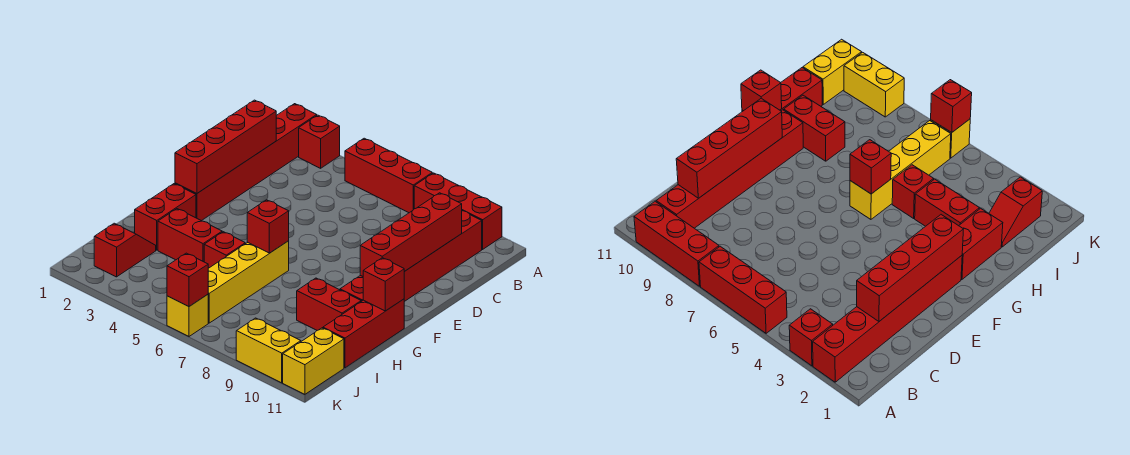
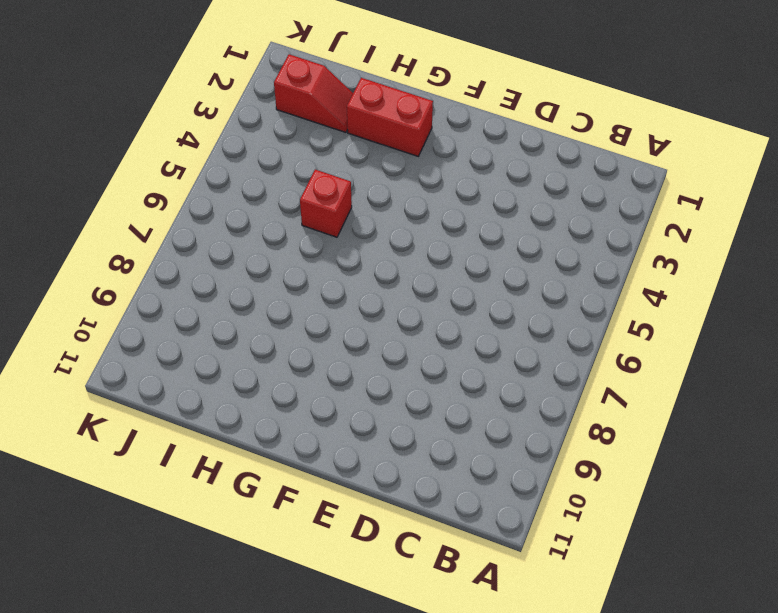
none -> red 1x6 brick [175,104,317,221]
none -> red 1x1 brick [299,115,340,168]
none -> red 1x3 brick [345,138,432,213]

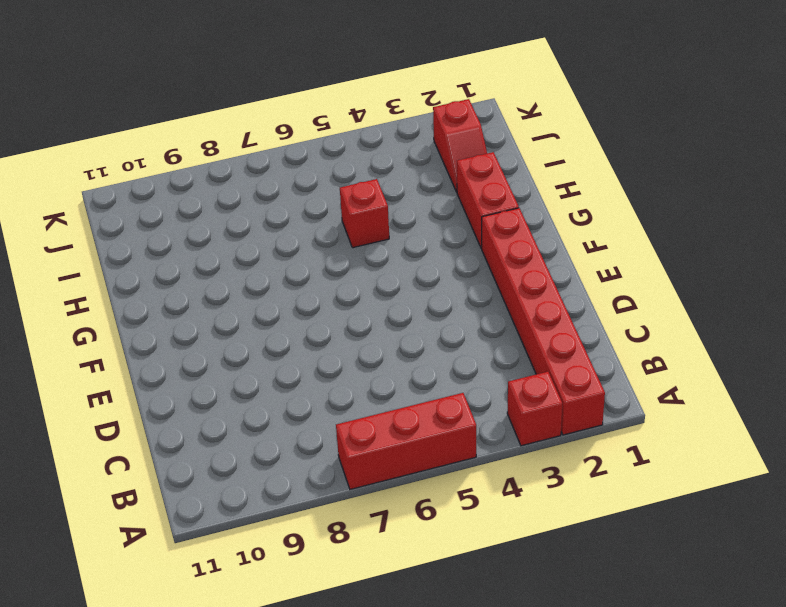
none -> red 1x3 brick [414,173,502,249]
none -> red 1x6 brick [340,211,482,302]
none -> yellow 1x4 brick [208,241,289,323]

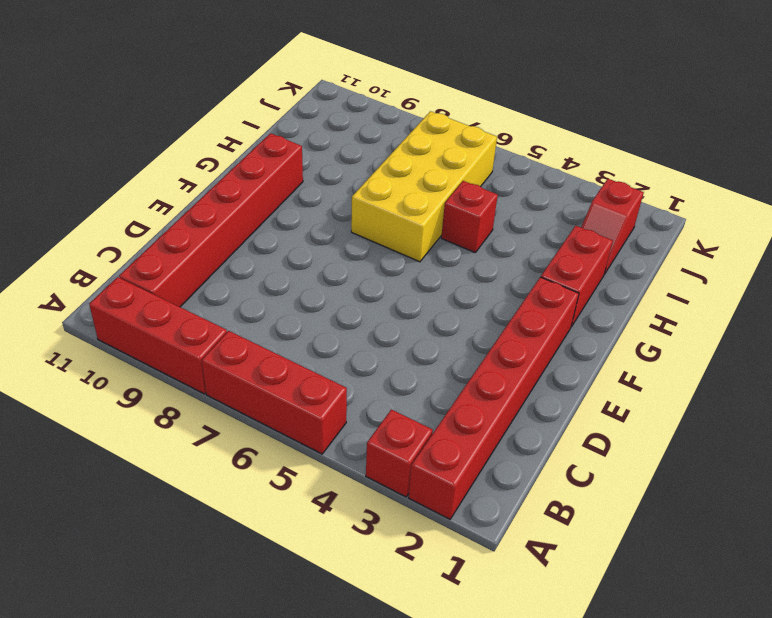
yellow 2x4 brick [351,111,497,262] -> yellow 1x4 brick [208,241,289,323]
none -> red 1x3 brick [323,299,404,368]
none -> red 1x2 brick [158,209,222,262]
none -> red 1x2 brick [297,278,361,330]

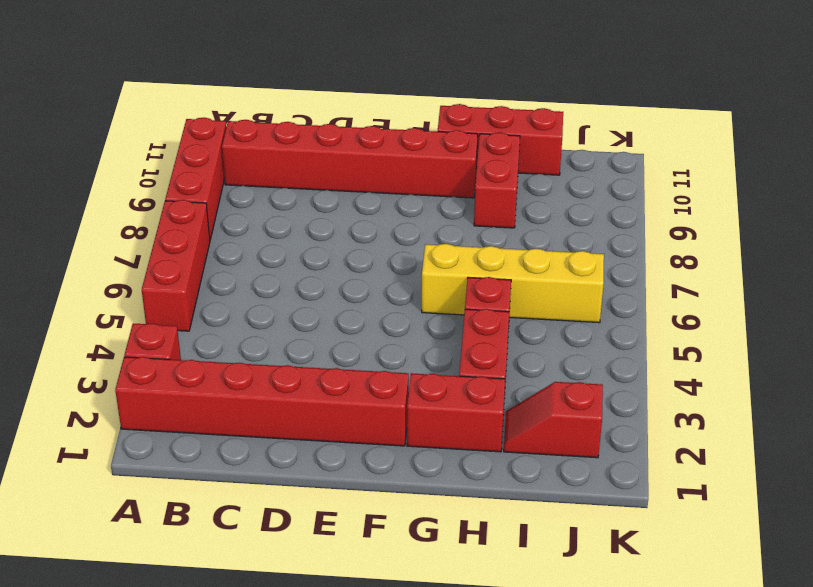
none -> yellow 1x2 brick [283,328,344,394]
none -> yellow 1x1 brick [167,295,208,336]
none -> yellow 1x2 brick [236,318,301,383]

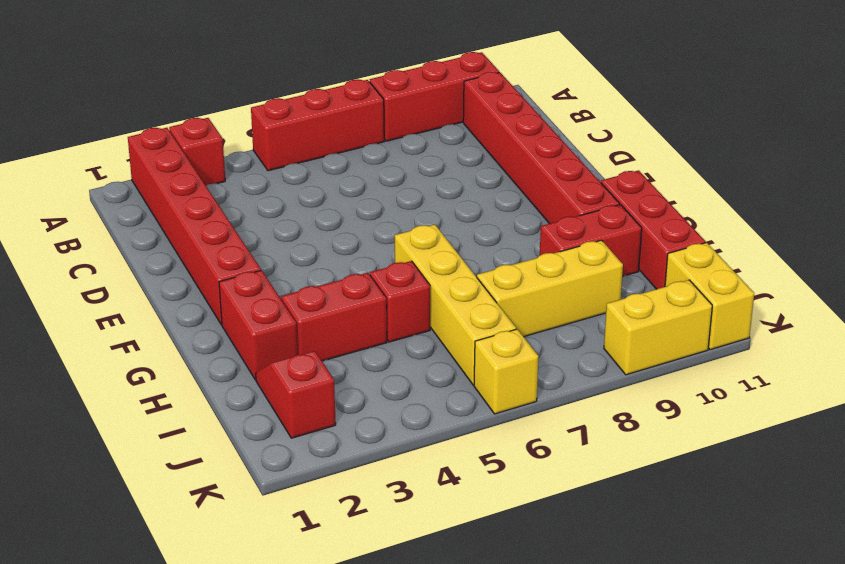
yellow 1x3 brick [477,240,623,337] -> none
none -> red 1x4 brick [175,100,276,194]
none -> red 1x4 brick [360,193,462,276]
none -> red 1x1 brick [247,200,289,253]

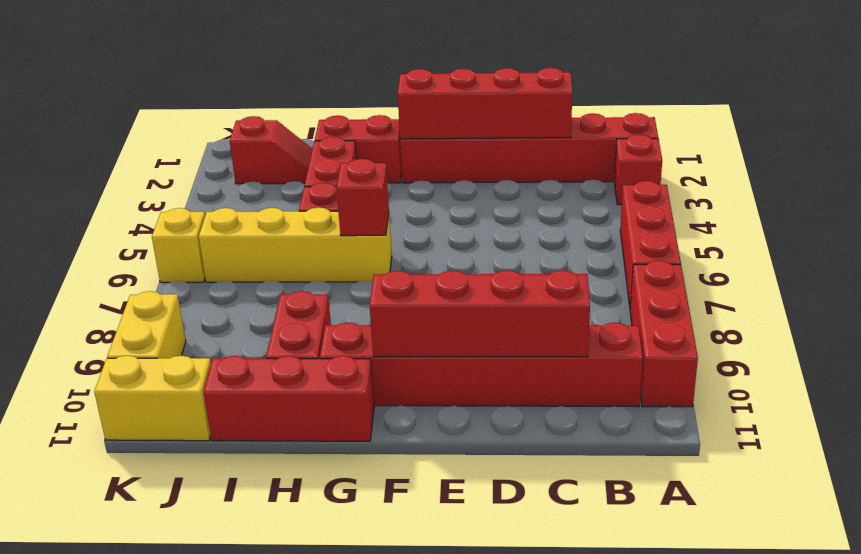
none -> red 1x1 brick [363,258,405,311]
none -> red 1x1 brick [167,253,208,307]

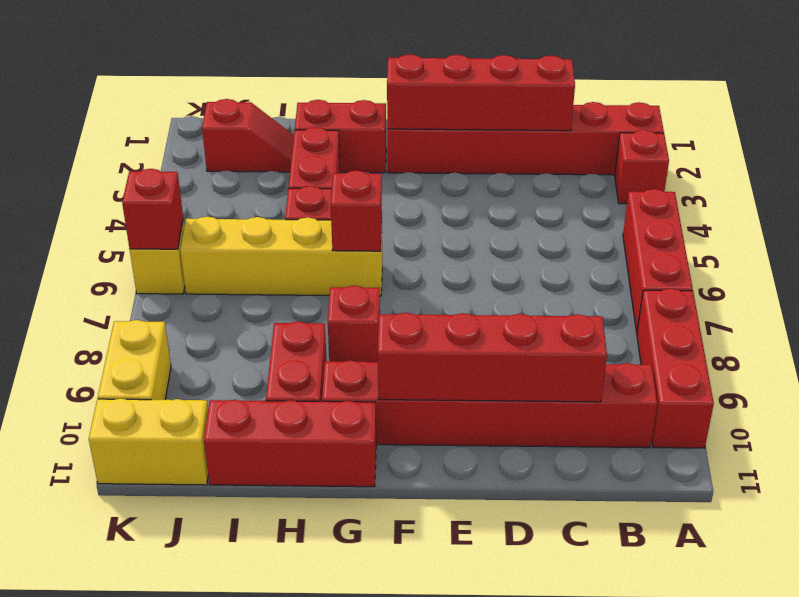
red 1x1 brick [328,286,380,362] -> red 1x1 brick moved to [363,258,405,311]

